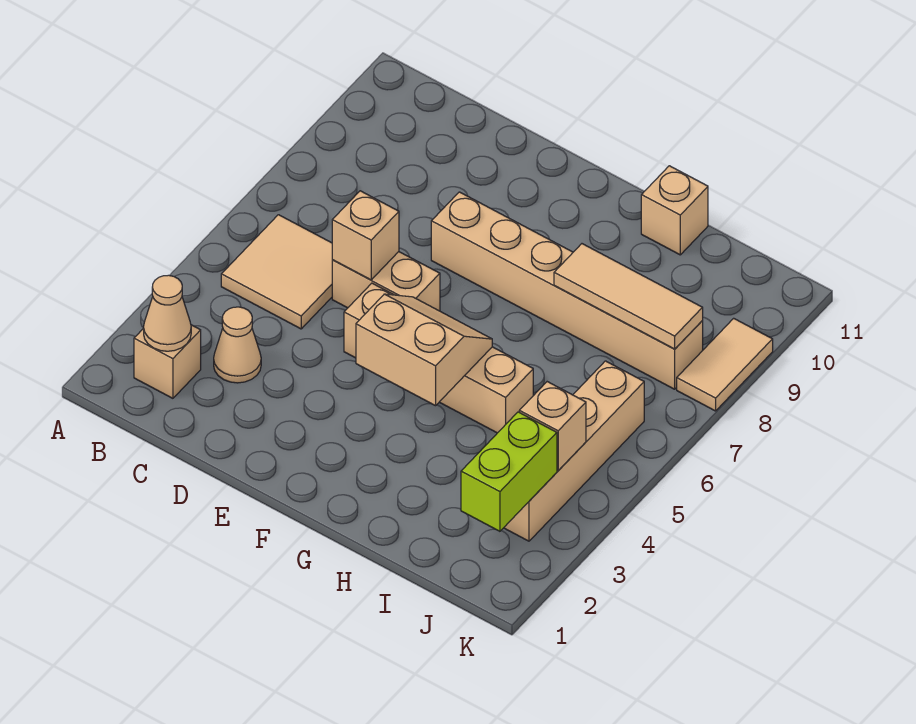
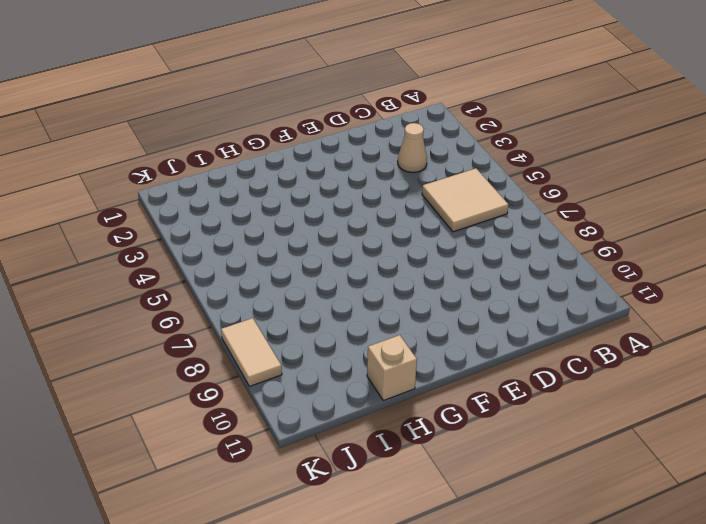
none -> tan 1x1 brick [134,325,201,398]
none -> tan 1x2 brick [332,252,440,311]
none -> tan 1x4 brick [344,283,533,433]

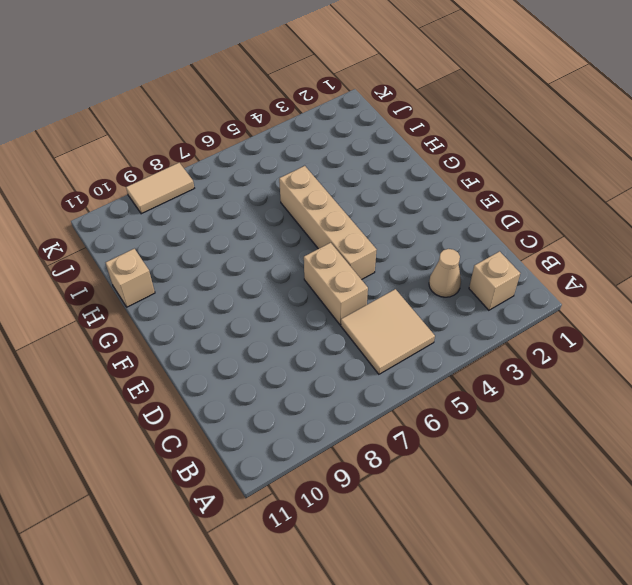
none -> tan 1x6 brick [431,192,703,389]
none -> tan 1x4 brick [504,361,644,541]
none -> tan 1x1 cone [144,275,191,351]

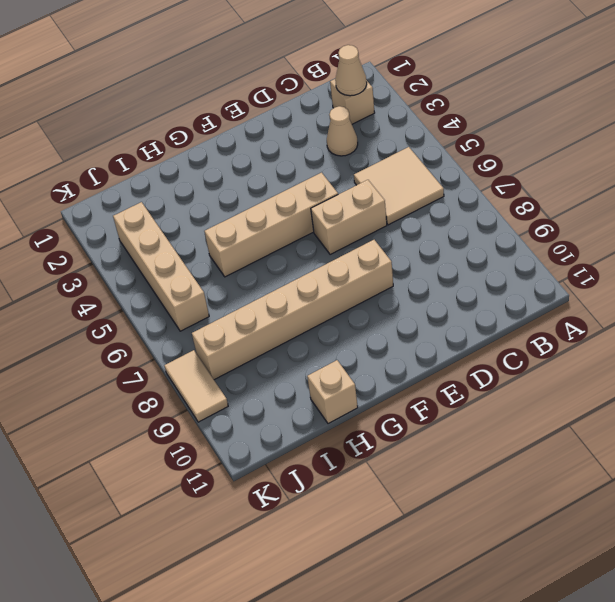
none -> tan 1x1 brick [332,191,399,280]
none -> tan 2x2 slope [356,294,492,406]
none -> tan 1x3 tile [554,244,703,349]

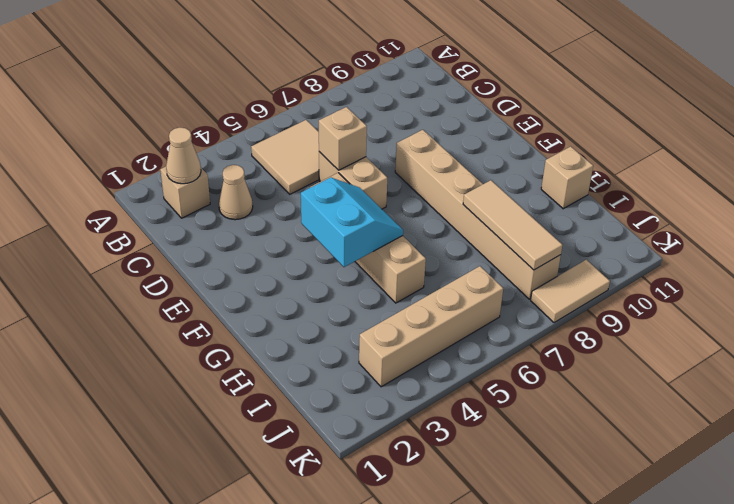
cyan 2x2 slope [301,177,403,267] -> tan 2x2 slope [356,294,492,406]
none -> lime 1x2 brick [461,412,557,531]
none -> tan 1x1 brick [519,382,586,471]

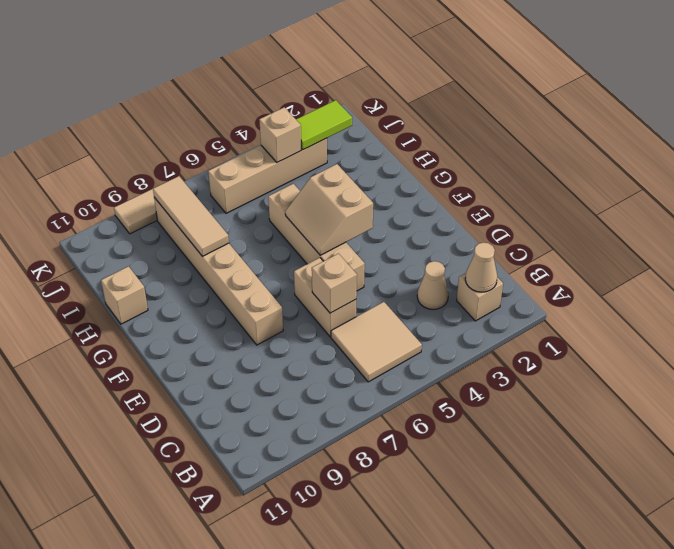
lime 1x2 tile [296,100,352,150] -> lime 1x2 brick [461,412,557,531]

